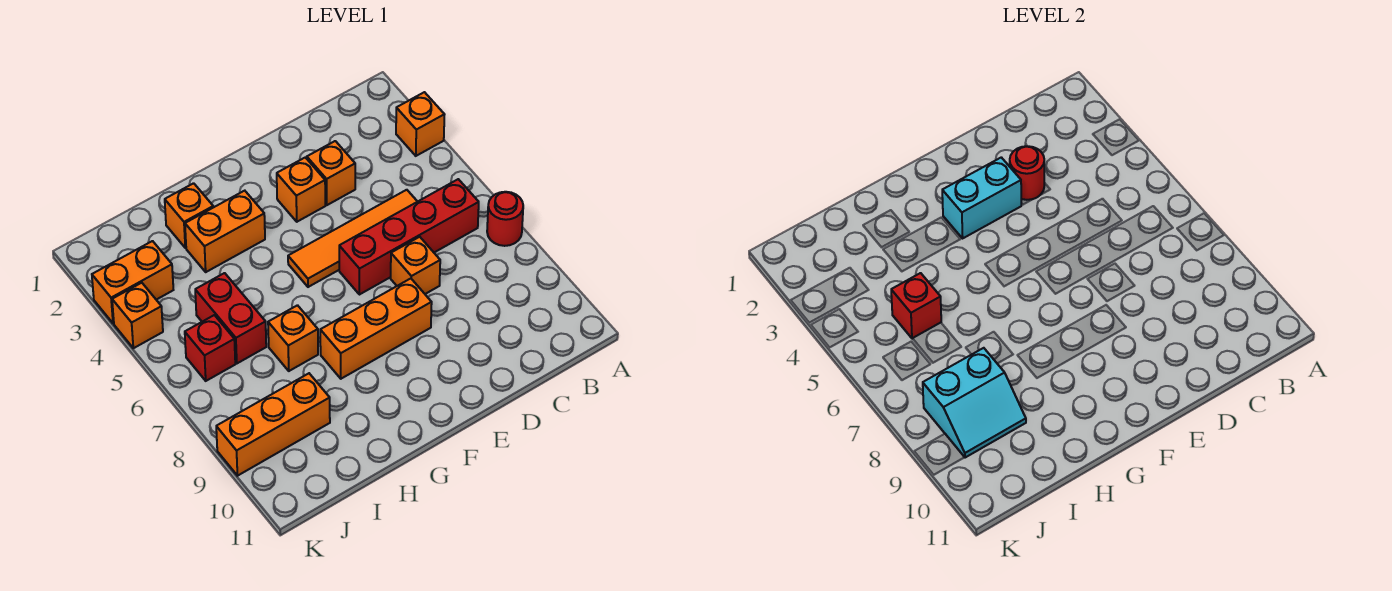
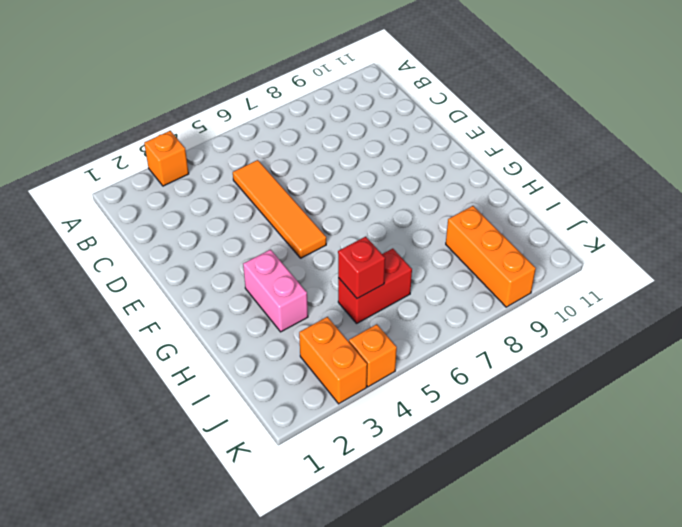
pink 1x2 brick [243,250,308,332] -> orange 1x2 brick [185,191,265,272]
none -> red 1x1 round brick [487,192,523,246]
none -> red 1x4 brick [339,179,479,295]
none -> orange 1x1 brick [307,141,355,205]

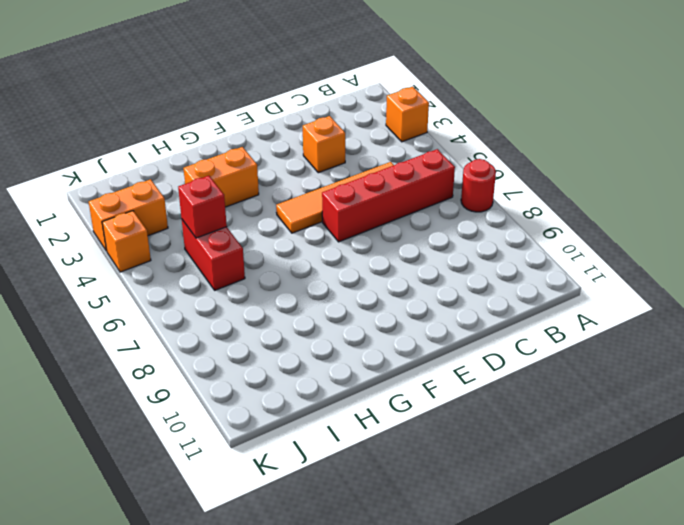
none -> orange 1x1 brick [391,237,440,294]
none -> orange 1x1 brick [277,157,325,222]
none -> orange 1x3 brick [320,279,432,379]

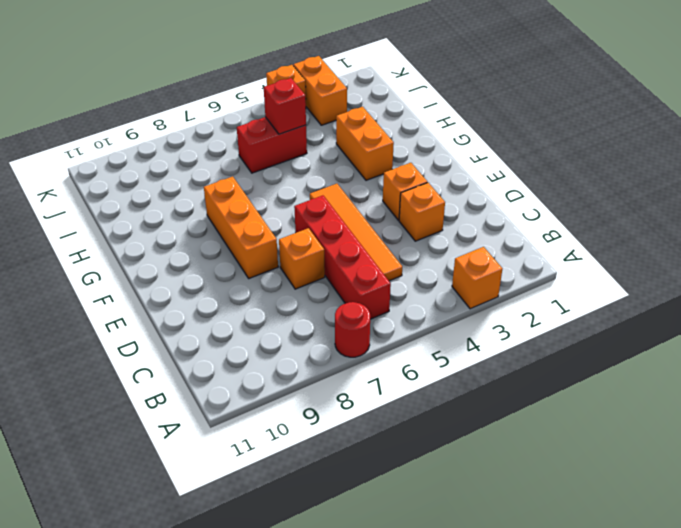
none -> orange 1x1 brick [165,183,213,248]
none -> orange 1x1 brick [268,305,318,371]
none -> orange 1x3 brick [216,373,330,476]

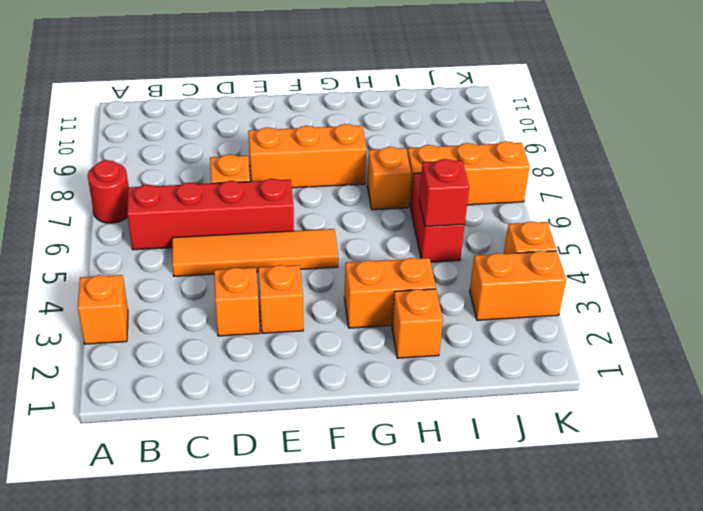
orange 1x3 brick [407,141,530,207] -> orange 1x3 brick moved to [216,373,330,476]
none -> red 1x1 brick [185,315,235,381]
none -> red 1x1 round brick [1009,146,1044,200]
none -> cyan 1x2 brick [942,157,1021,238]

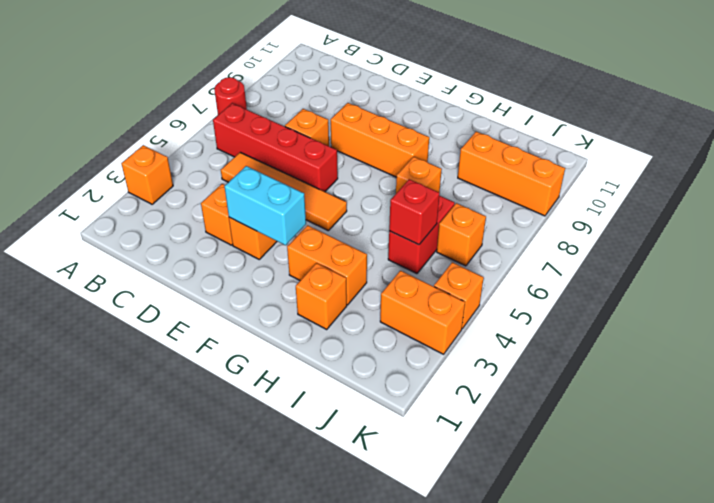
orange 1x1 brick [437,203,486,266] -> red 1x1 brick [185,315,235,381]
none -> red 1x1 round brick [1009,146,1044,200]
none -> cyan 2x2 slope [923,348,1026,458]

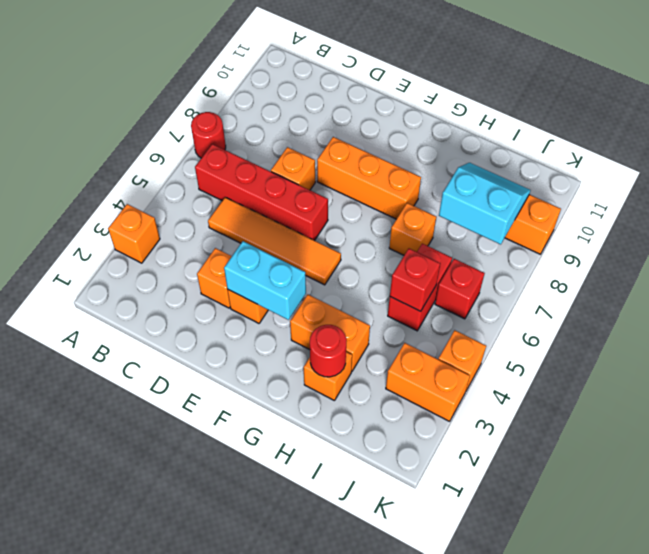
red 1x1 round brick [310,325,347,377] -> red 1x1 round brick moved to [1009,146,1044,200]

